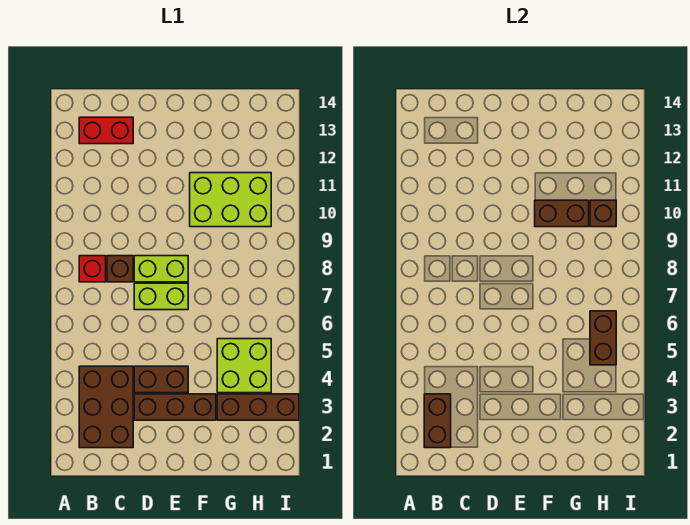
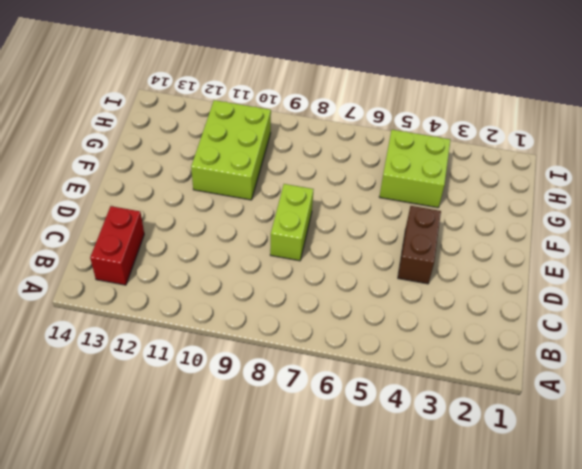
none -> brown 2x3 brick [79,366,133,448]
none -> red 1x1 brick [79,256,106,282]
none -> brown 1x1 brick [107,256,133,282]

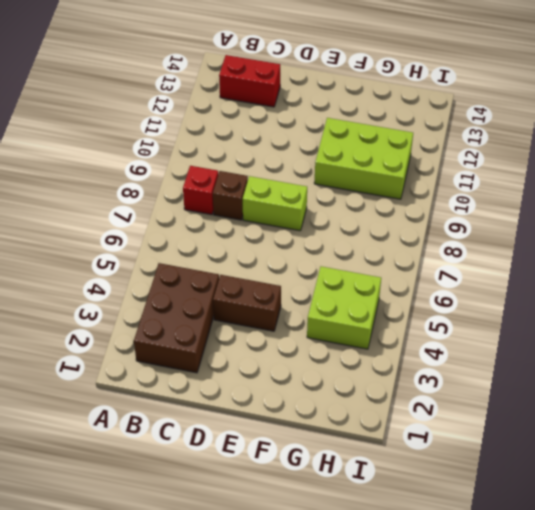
none -> brown 1x3 brick [134,394,216,420]
none -> lime 1x2 brick [134,283,188,310]
none -> brown 1x3 brick [217,394,299,420]

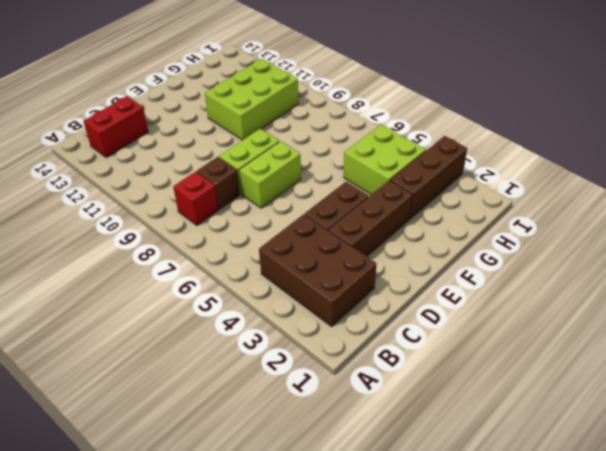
none -> brown 1x2 brick [424,394,451,448]
none -> brown 1x2 brick [535,200,589,227]
none -> brown 1x2 brick [590,311,616,365]

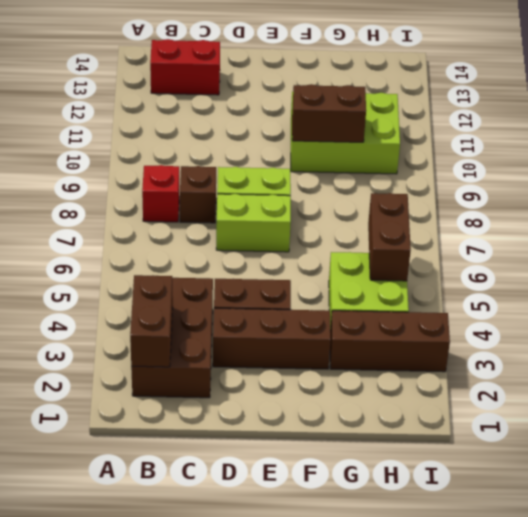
none -> brown 1x1 brick [590,200,616,227]

